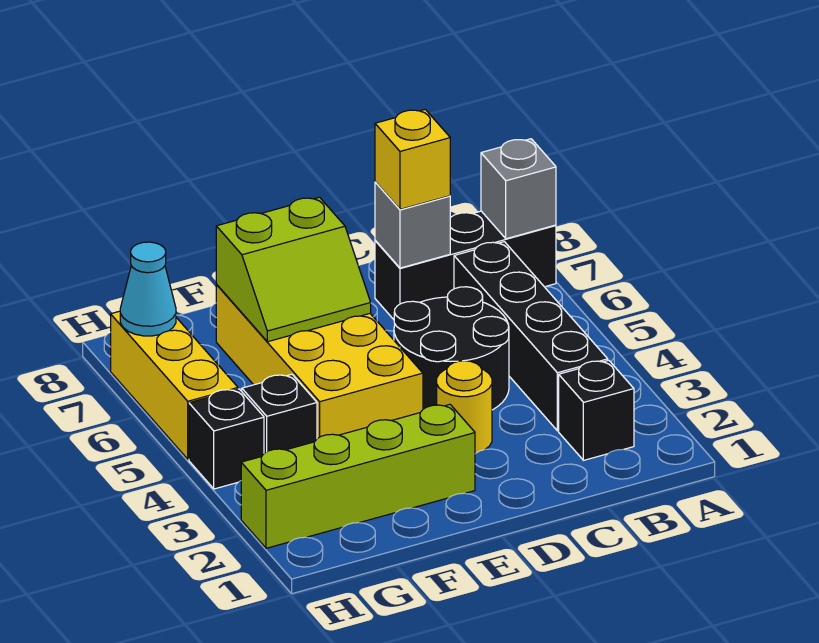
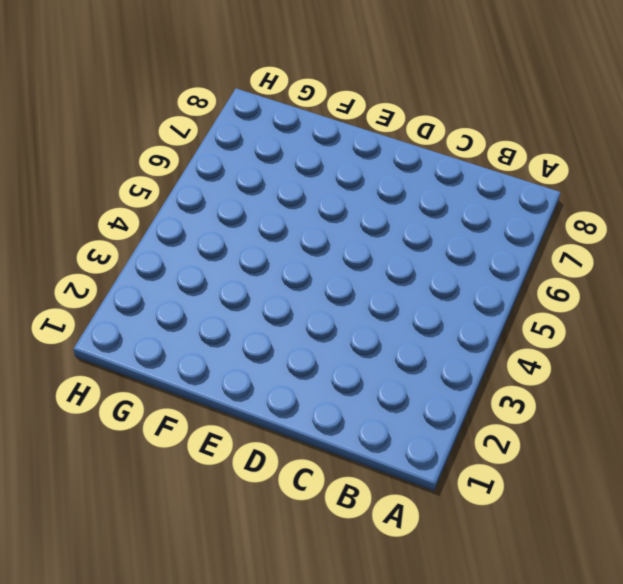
none -> black 1x3 brick [375,211,556,319]
none -> black 1x1 brick [559,360,634,460]
none -> black 1x4 brick [454,242,608,431]

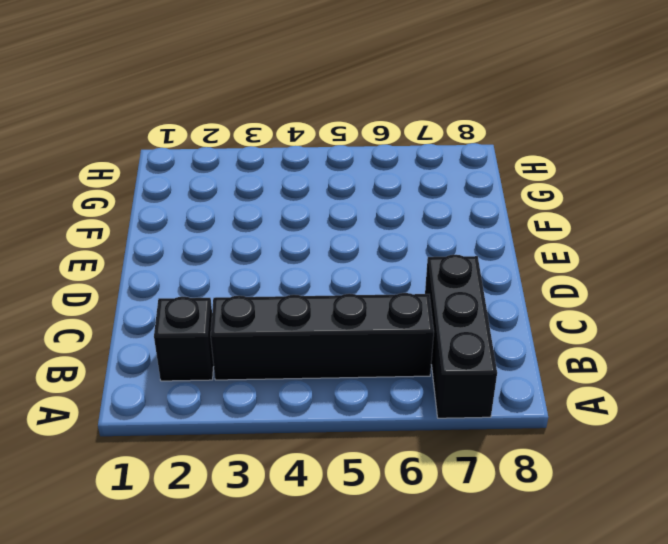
none -> black 2x2 round brick [394,287,509,410]
none -> yellow 1x1 round brick [437,361,492,453]
none -> lime 1x4 brick [241,404,475,548]

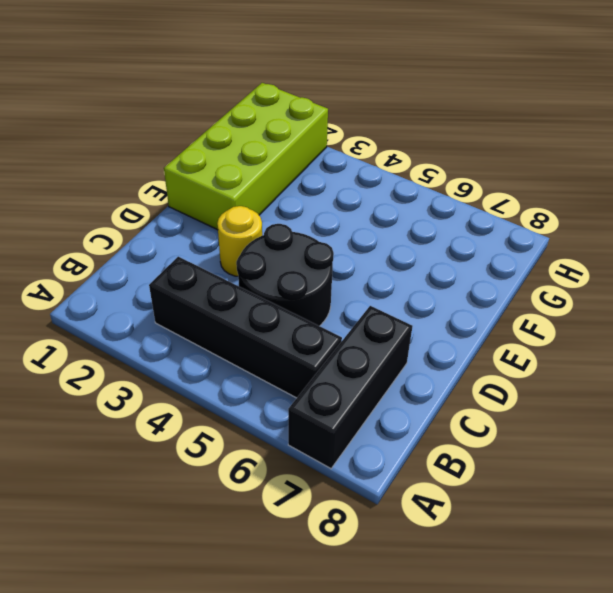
lime 2x4 brick [164,83,328,230] -> lime 1x4 brick [241,404,475,548]
none -> black 1x1 brick [559,360,634,460]
none -> yellow 2x4 brick [216,285,423,439]
none -> black 1x1 brick [242,374,317,453]

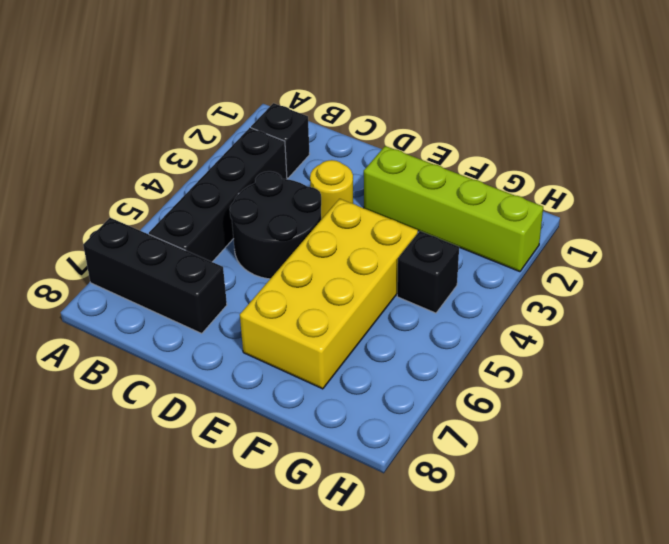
none -> black 1x1 brick [189,389,264,489]
none -> yellow 1x3 brick [111,311,238,459]
none -> grey 1x1 brick [481,139,556,239]

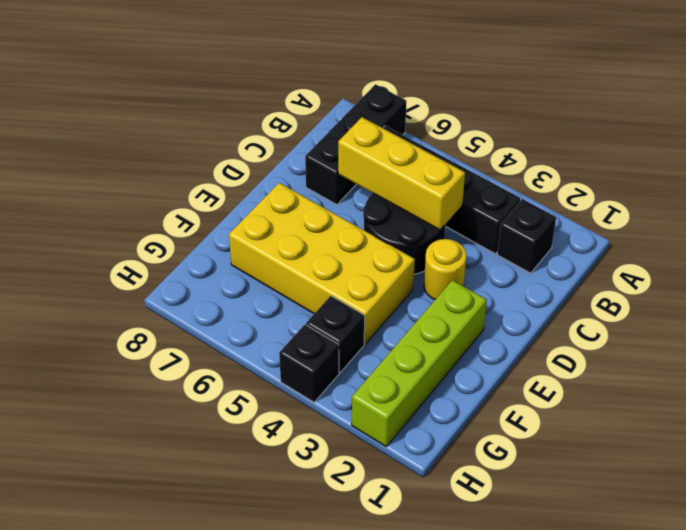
yellow 1x3 brick [338,117,465,230] -> yellow 1x3 brick moved to [111,311,238,459]
none -> grey 1x1 brick [481,139,556,239]
none -> grey 1x1 brick [375,182,450,268]
none -> lime 2x2 slope [216,197,371,342]

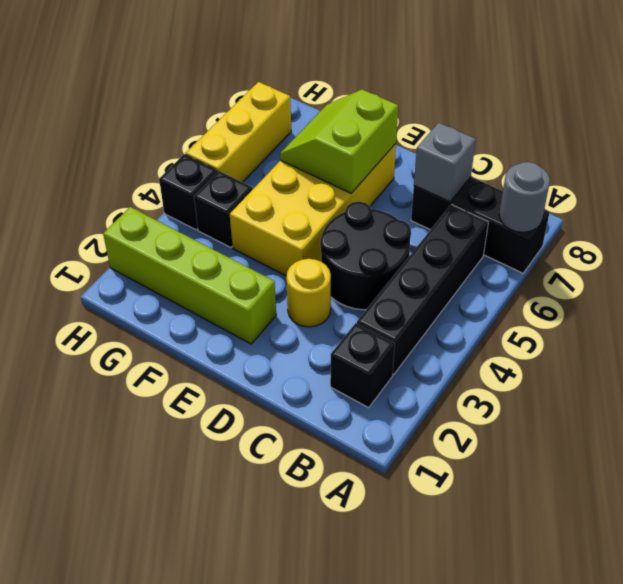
grey 1x1 round brick [499,162,550,232] -> grey 1x1 brick [481,139,556,239]
lime 2x2 slope [280,90,398,193] -> lime 2x2 slope turned to [216,197,371,342]
none -> cyan 1x1 cone [120,242,176,336]
none -> yellow 1x1 brick [375,109,450,209]

